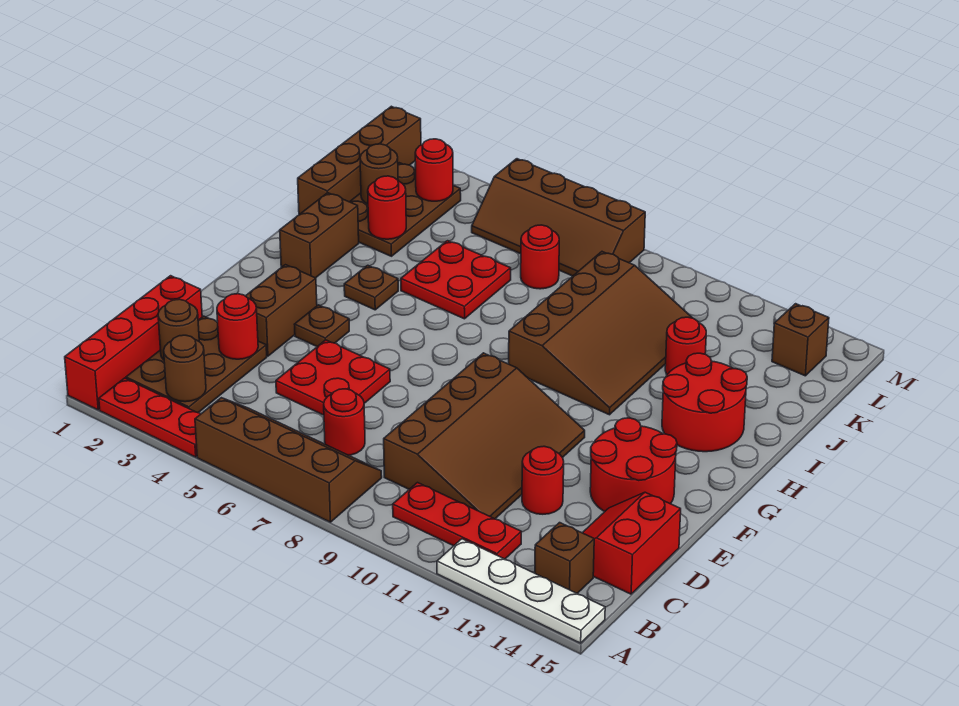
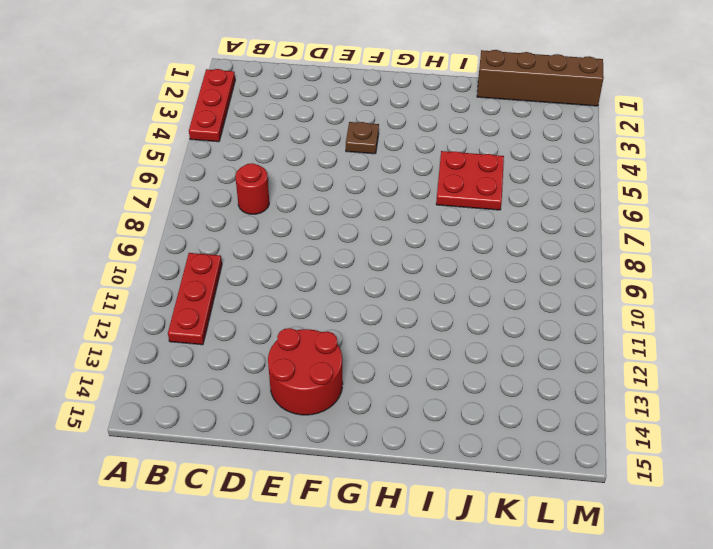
none -> red 1x4 brick [65,276,202,410]
none -> brown 2x4 slope [195,398,382,522]
none -> white 1x4 plate [437,539,605,643]
none -> brown 2x3 plate [126,316,267,413]

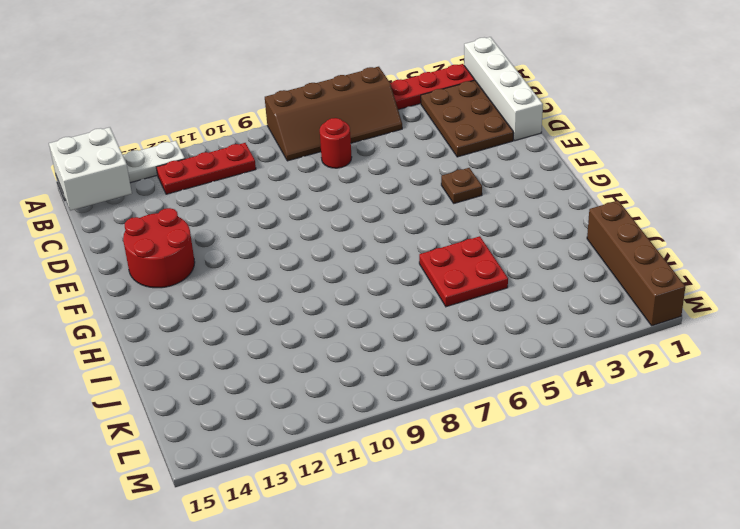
white 1x4 brick [464,37,543,141] -> red 1x4 brick [65,276,202,410]
white 2x2 brick [49,127,132,211] -> none
none -> brown 1x1 brick [535,523,594,593]
none -> brown 3x4 slope [384,353,585,519]
none -> red 2x2 slope [583,492,681,594]
none -> red 2x2 plate [276,340,390,415]

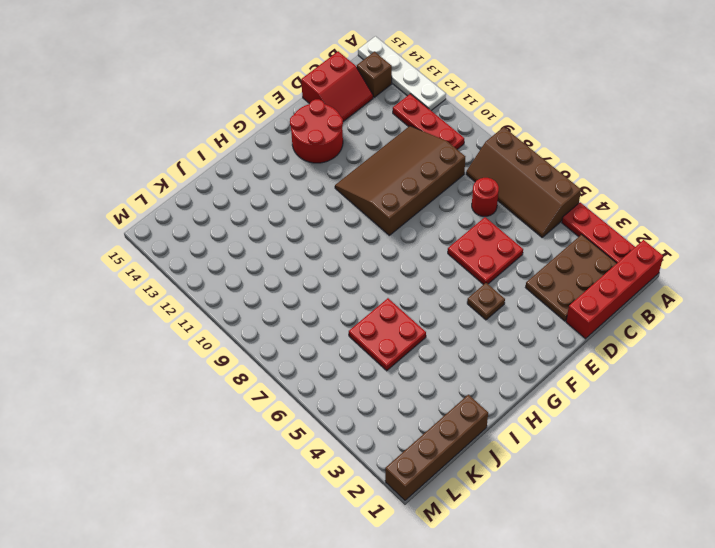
none -> red 1x1 round brick [522,446,564,514]
none -> brown 1x2 brick [246,265,317,356]
none -> brown 1x2 brick [280,193,359,278]
none -> brown 1x1 plate [344,265,398,310]

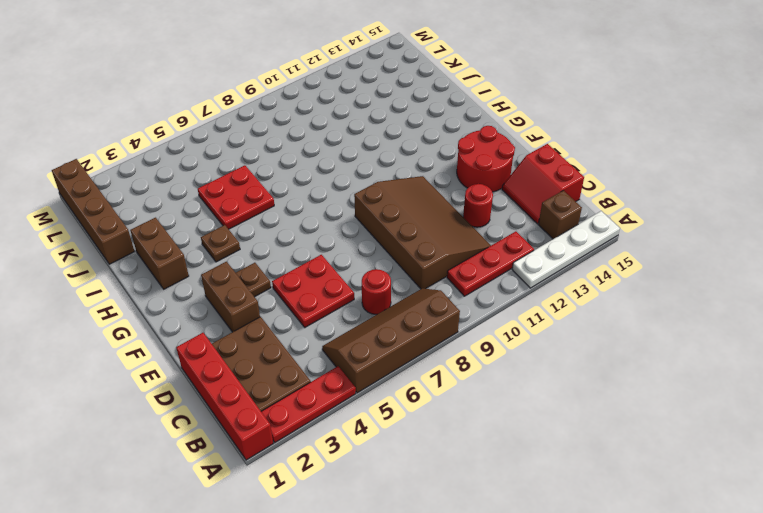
none -> brown 3x4 slope [509,252,692,415]
none -> red 2x2 round brick [662,353,747,452]
none -> brown 2x3 plate [350,163,461,256]
none -> red 1x1 round brick [665,317,706,374]

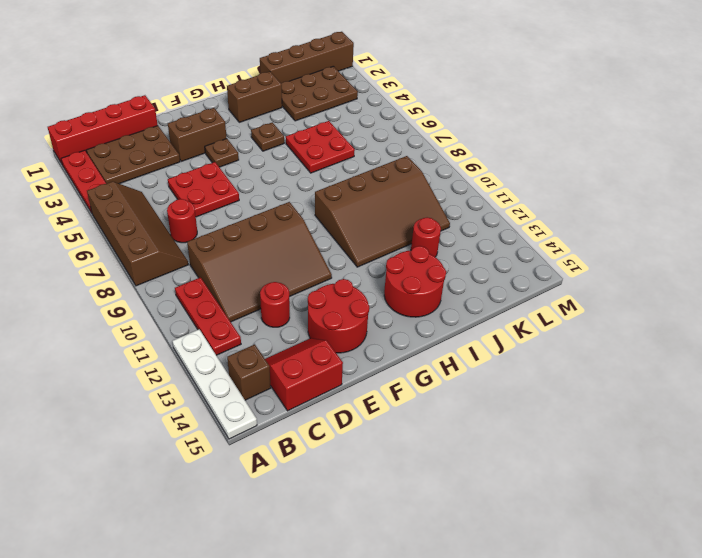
none -> red 1x1 round brick [521,225,559,289]
none -> brown 2x4 slope [472,159,645,276]
none -> brown 1x1 brick [772,304,829,376]
none -> brown 1x1 round brick [164,335,206,402]

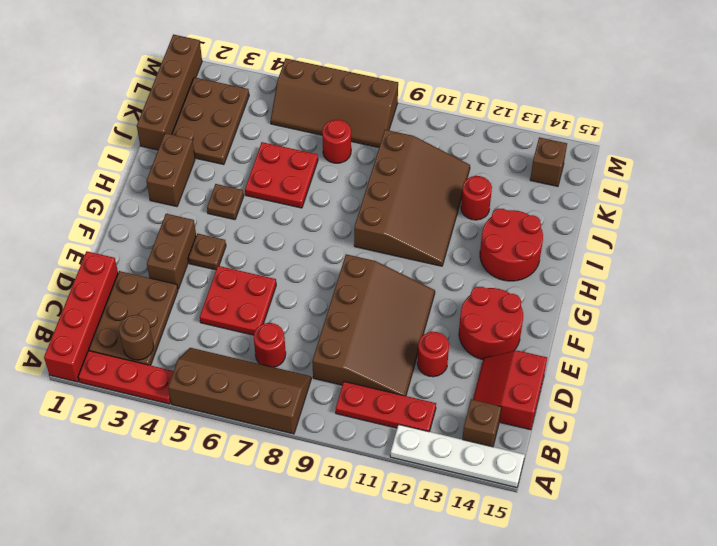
none -> brown 1x1 round brick [158,299,199,360]
none -> red 1x1 round brick [217,294,258,359]
none -> red 1x1 round brick [368,176,406,239]
none -> brown 1x1 round brick [360,144,398,204]

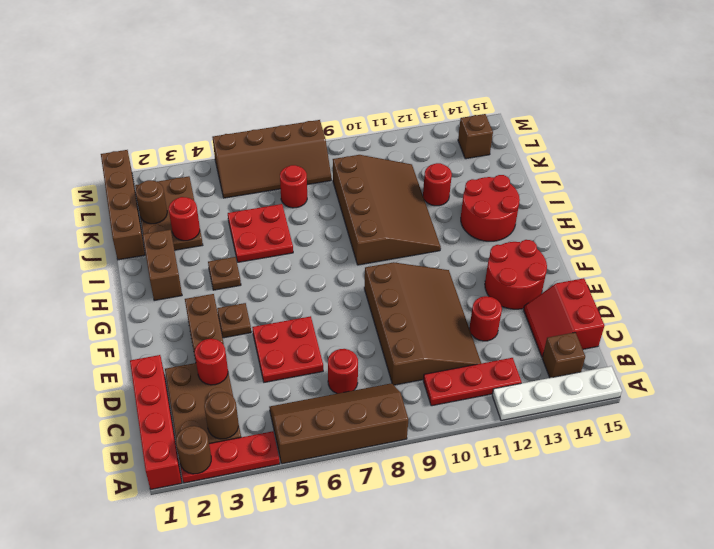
brown 1x1 round brick [176,426,211,474] -> brown 1x1 round brick moved to [158,299,199,360]
none -> red 1x1 round brick [415,139,453,201]

